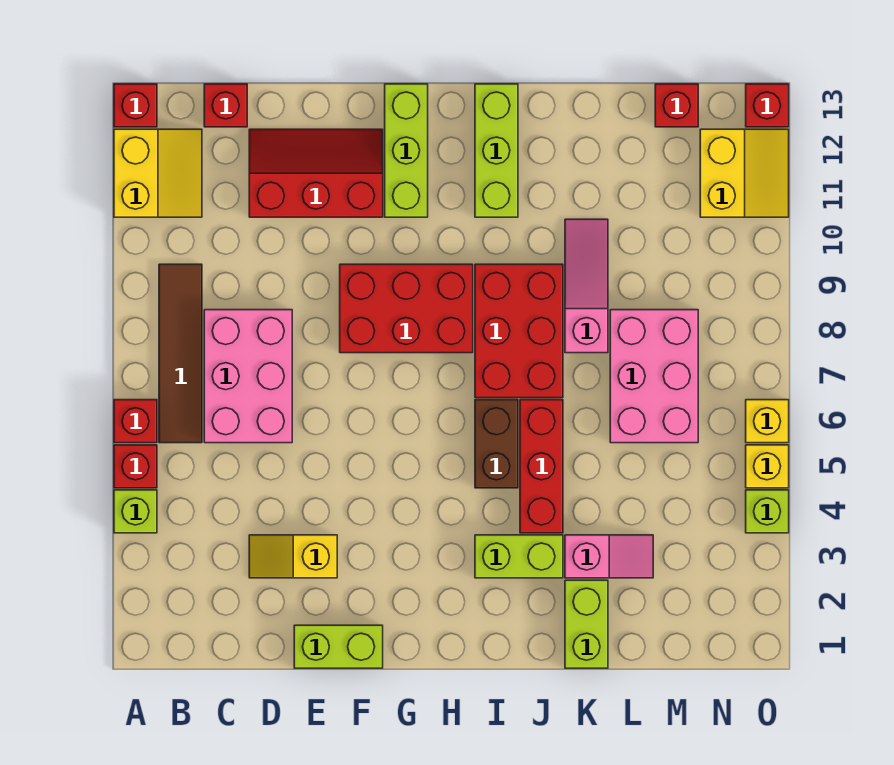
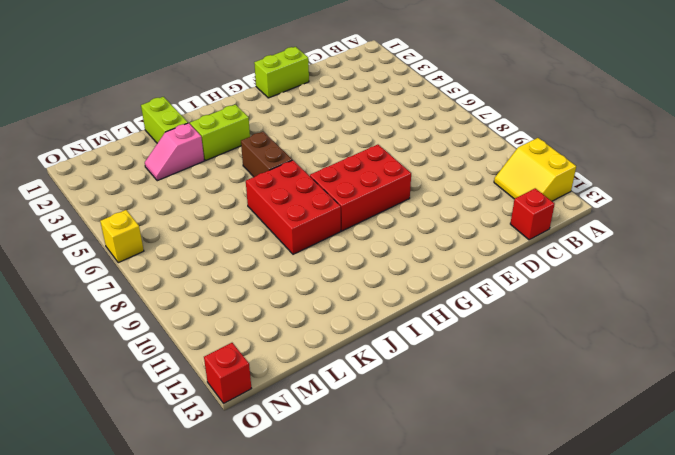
none -> lime 1x1 brick [114,490,157,533]
none -> red 1x1 brick [114,445,157,488]
none -> red 1x1 brick [114,400,157,443]

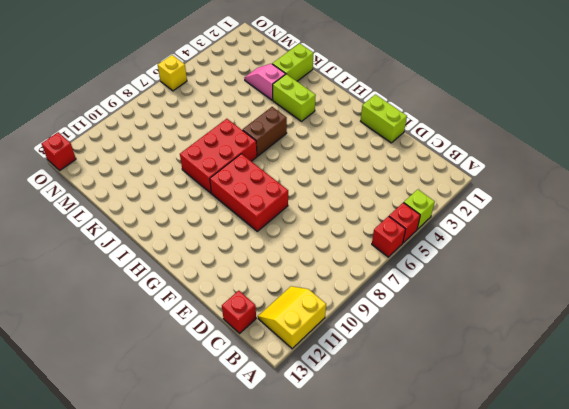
none -> red 1x1 brick [114,84,157,127]
none -> brown 1x4 tile [159,264,202,443]
none -> pink 2x3 brick [204,310,292,443]

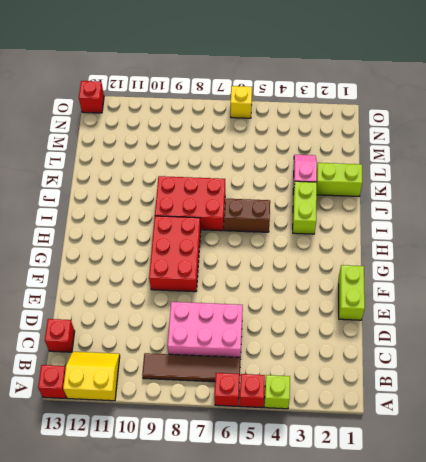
none -> yellow 1x2 slope [249,535,337,578]
none -> red 2x3 slope [249,129,383,217]
none -> lime 1x3 brick [385,84,428,217]

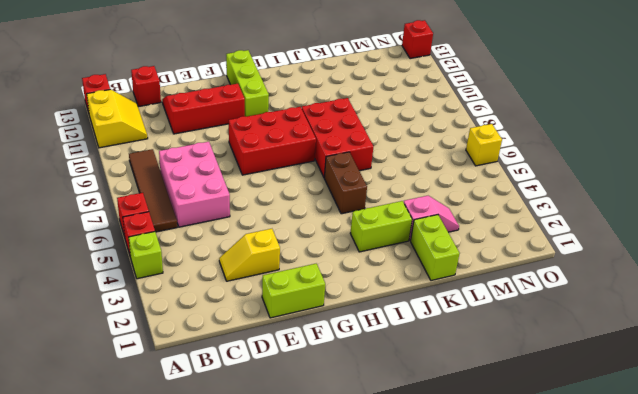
none -> lime 1x3 brick [475,84,518,217]
none -> red 1x3 brick [520,400,563,533]
none -> pink 1x3 slope [565,219,608,353]

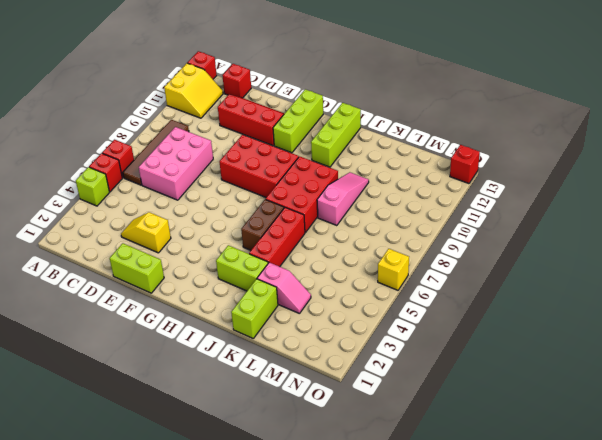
none -> pink 2x3 brick [610,310,698,443]
none -> red 1x1 brick [655,84,698,127]
none -> yellow 2x2 slope [700,129,789,217]

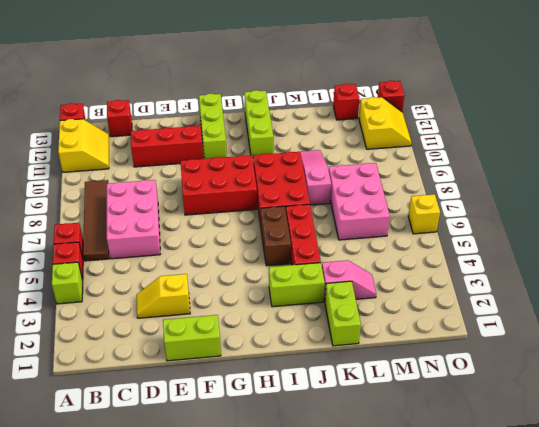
none -> lime 1x1 brick [746,490,789,533]
none -> yellow 1x1 brick [746,445,789,488]

